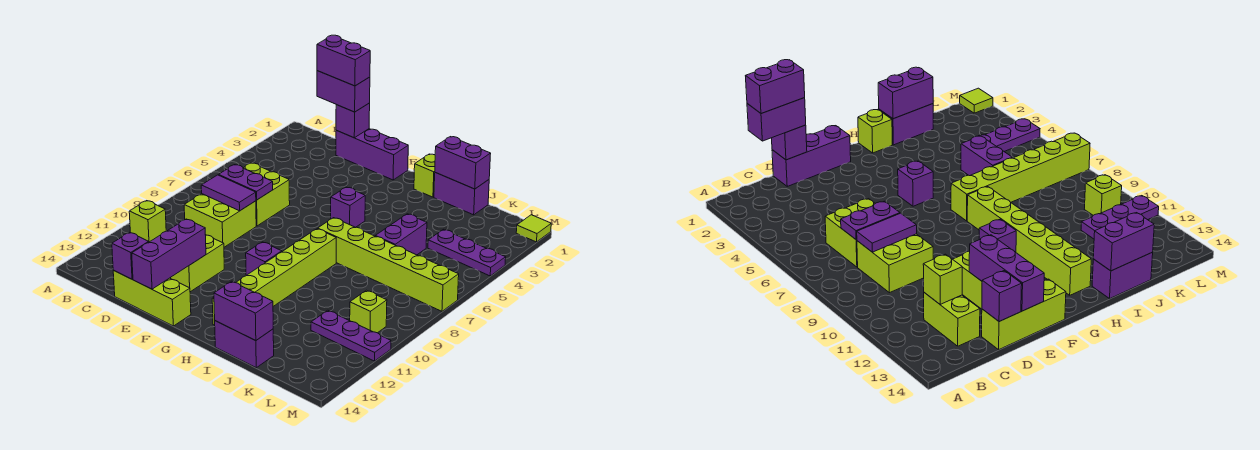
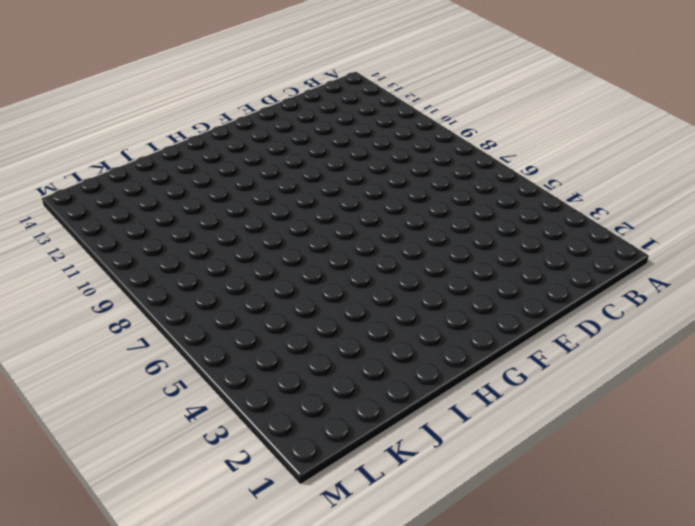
none -> lime 2x2 brick [244,163,290,226]
none -> lime 2x2 brick [184,194,256,247]
none -> lime 1x2 brick [924,293,980,346]

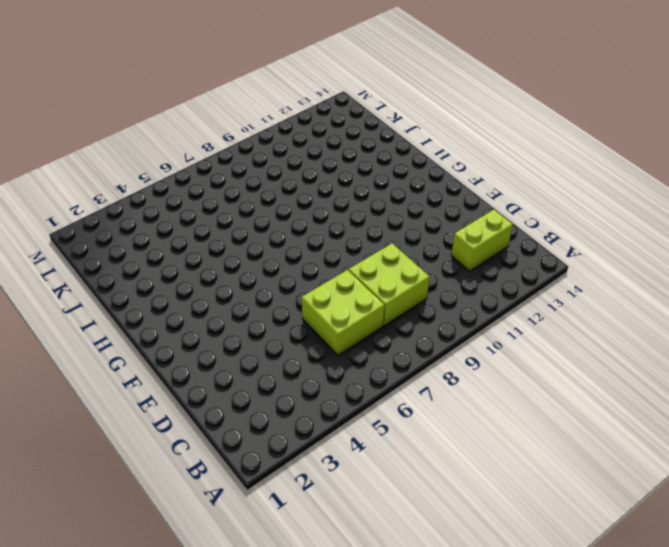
none -> purple 1x3 brick [336,129,408,180]
none -> lime 1x3 brick [113,270,191,326]
none -> lime 1x2 brick [171,235,224,292]

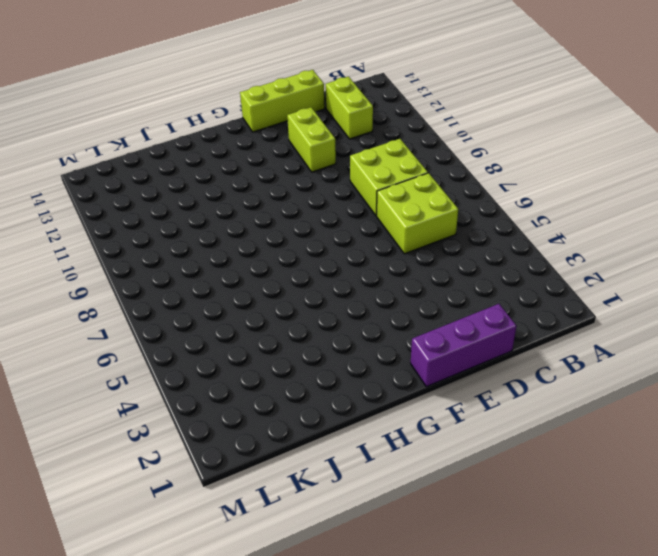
none -> purple 1x1 brick [331,187,365,227]
none -> purple 1x1 brick [246,242,282,275]
none -> lime 1x1 brick [414,154,435,197]

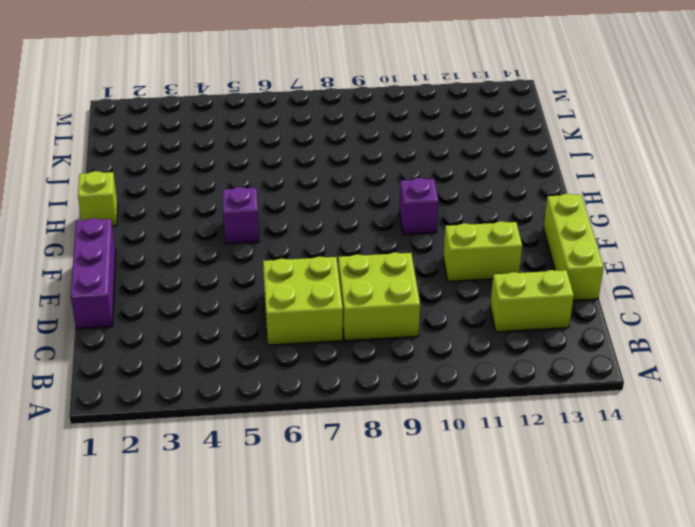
none -> lime 1x6 brick [318,218,459,311]
none -> lime 1x6 brick [212,229,336,325]
none -> purple 1x2 brick [434,172,489,215]

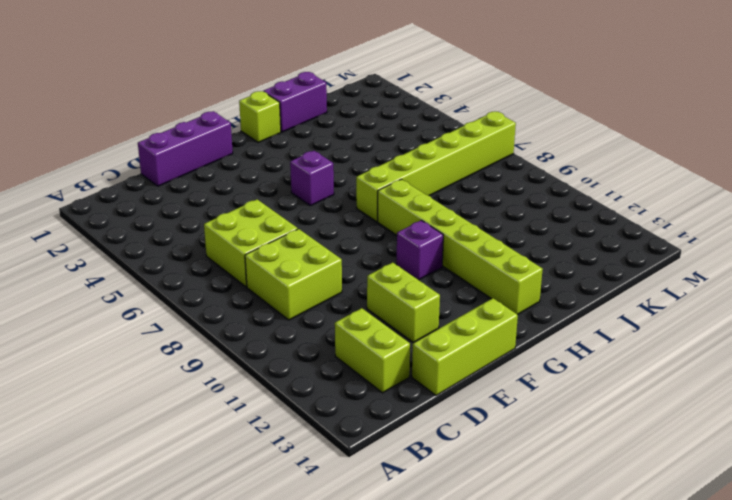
none -> purple 1x2 brick [215,321,274,368]
none -> purple 1x2 brick [376,214,427,255]
none -> purple 1x3 plate [428,229,506,276]

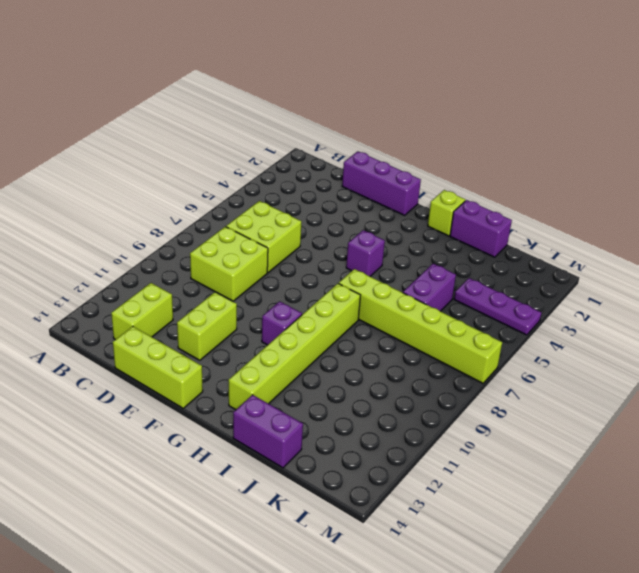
none -> purple 1x3 plate [311,310,391,361]
none -> lime 1x1 brick [350,290,387,333]
none -> lime 1x1 tile [516,215,551,242]

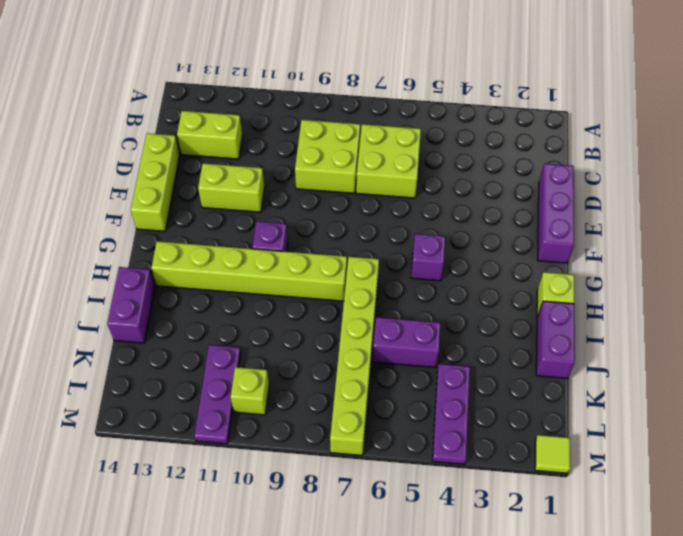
none -> purple 1x2 plate [219,165,273,200]
none -> purple 1x2 tile [201,175,256,211]
none -> lime 1x1 brick [129,201,166,242]

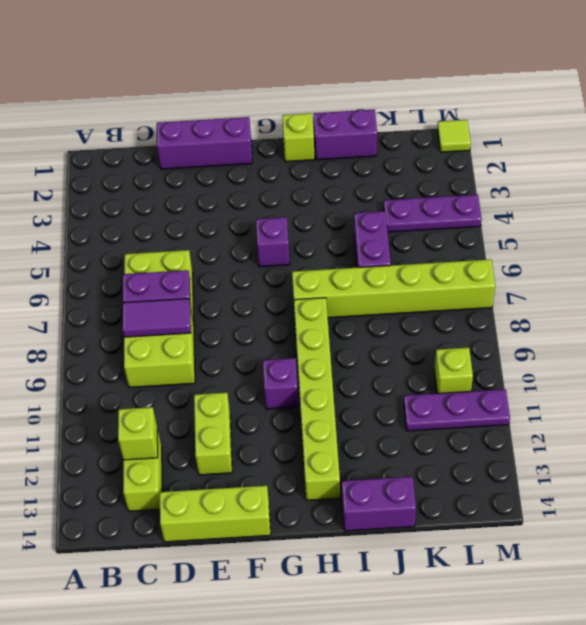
none -> purple 1x1 brick [336,103,370,138]
none -> purple 1x1 brick [112,232,149,279]
none -> purple 1x3 brick [132,219,206,289]

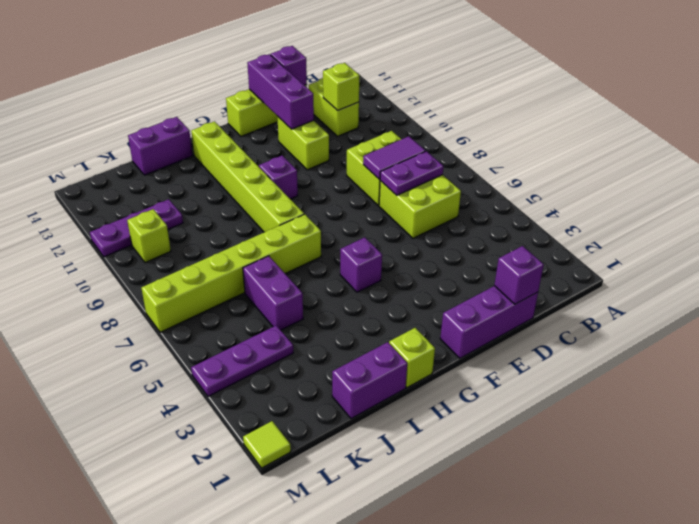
none -> purple 1x2 brick [435,137,491,189]
none -> purple 1x2 brick [214,281,273,341]
none -> purple 1x2 brick [317,71,370,112]

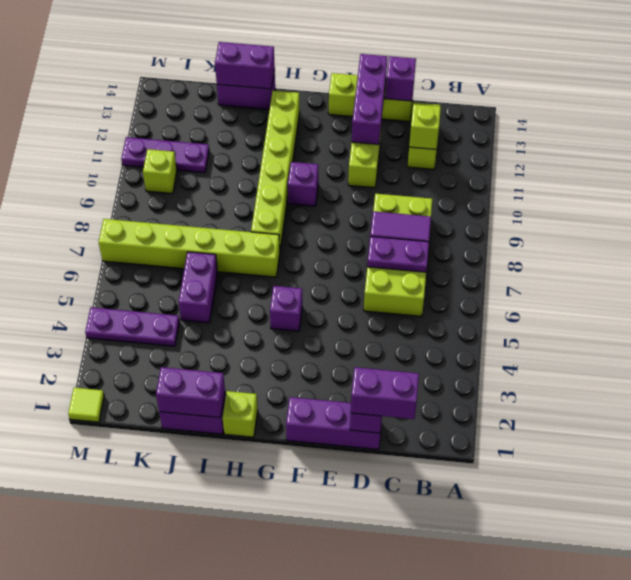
none -> purple 1x2 brick [317,35,370,86]

